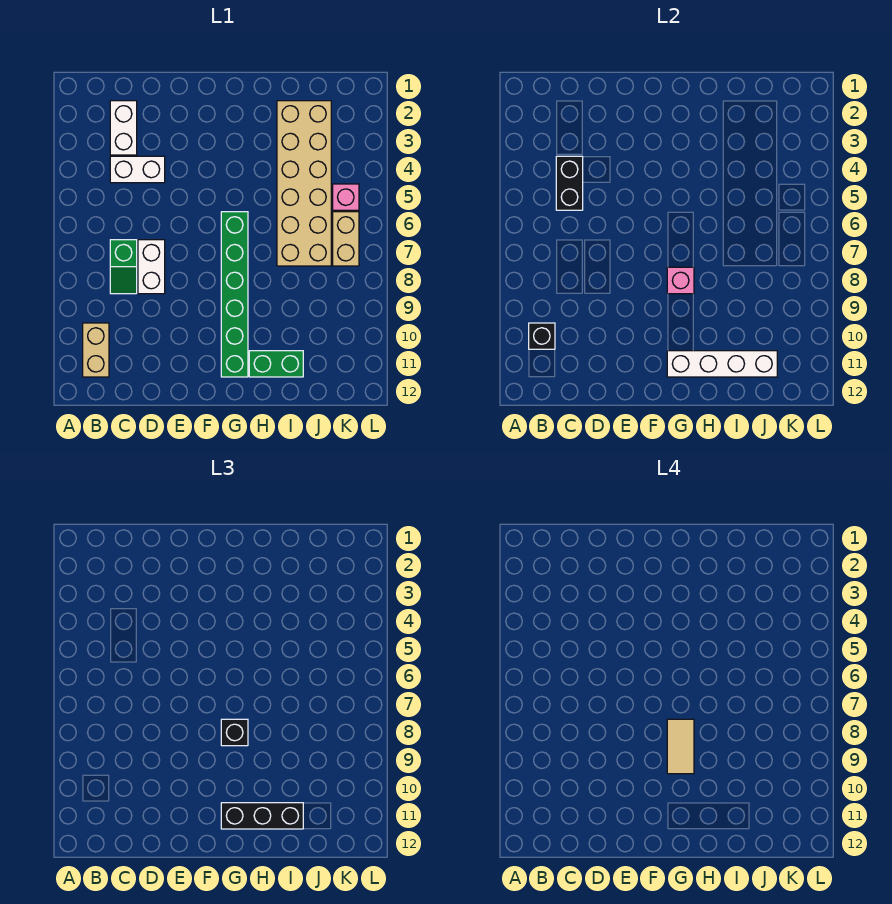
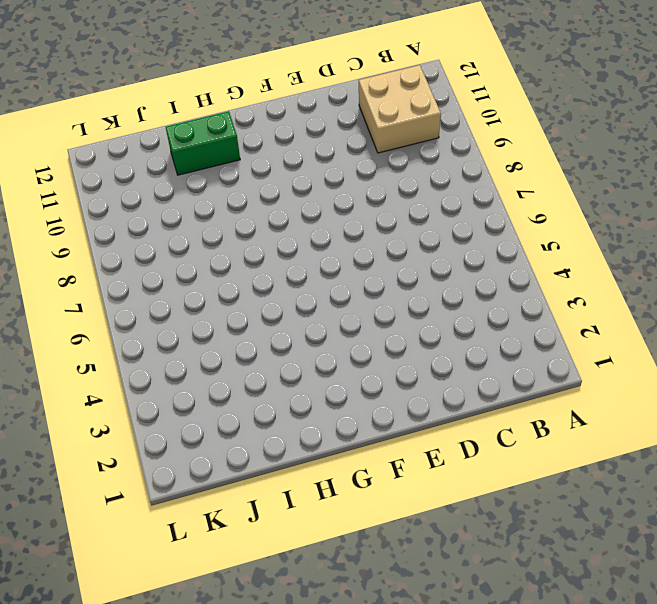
tan 2x2 brick [359,65,441,153] -> tan 1x2 brick [83,323,109,377]
none -> white 1x2 brick [110,101,137,155]
none -> white 1x2 brick [110,156,165,183]
none -> green 1x2 slope [110,240,137,294]

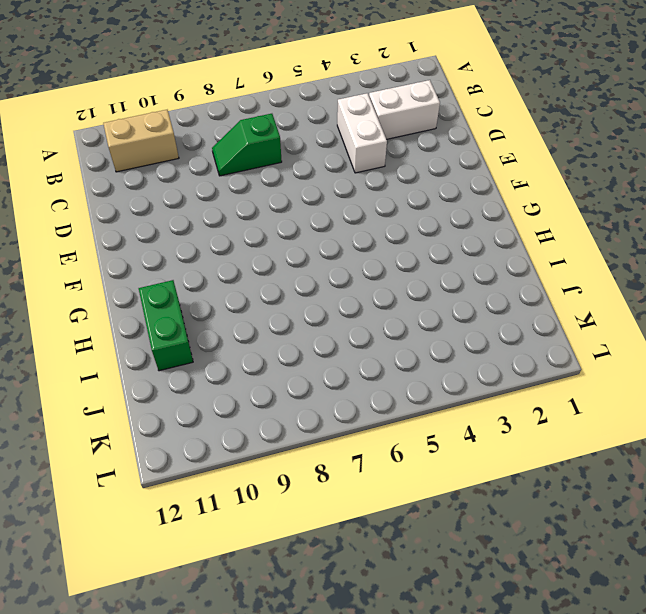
none -> white 1x2 brick [138,240,165,294]
none -> green 1x6 brick [221,212,248,377]
none -> tan 2x6 brick [277,101,331,266]

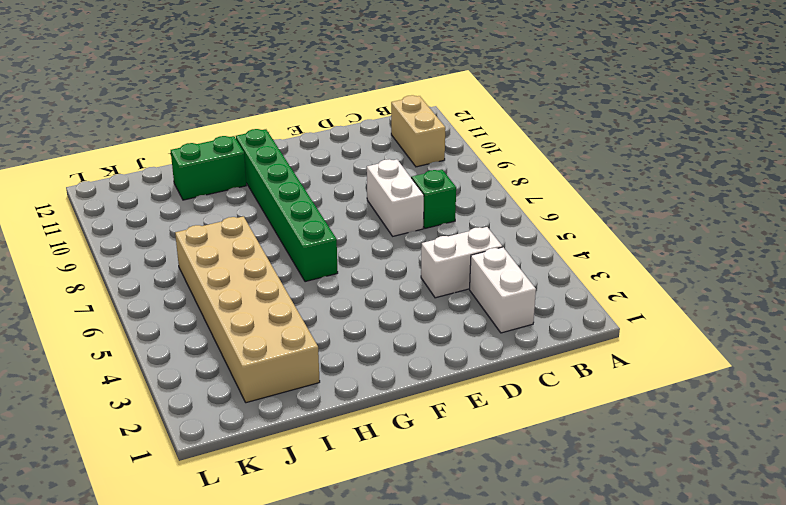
none -> pink 1x1 brick [333,184,359,210]
none -> tan 1x2 brick [333,212,359,266]
none -> black 1x1 brick [529,323,555,349]

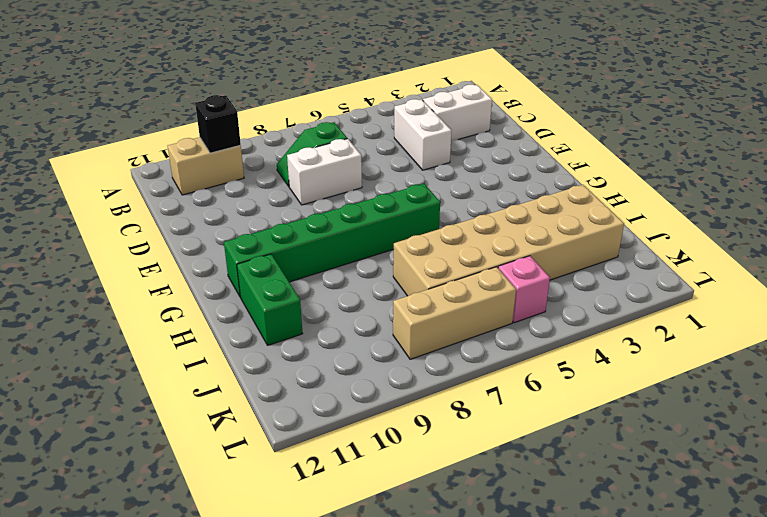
tan 1x3 brick [393,267,516,359] -> tan 1x2 brick [333,212,359,266]
none -> black 1x2 brick [556,156,583,210]
none -> pink 1x1 brick [667,267,694,294]
none -> white 1x4 brick [667,351,777,377]

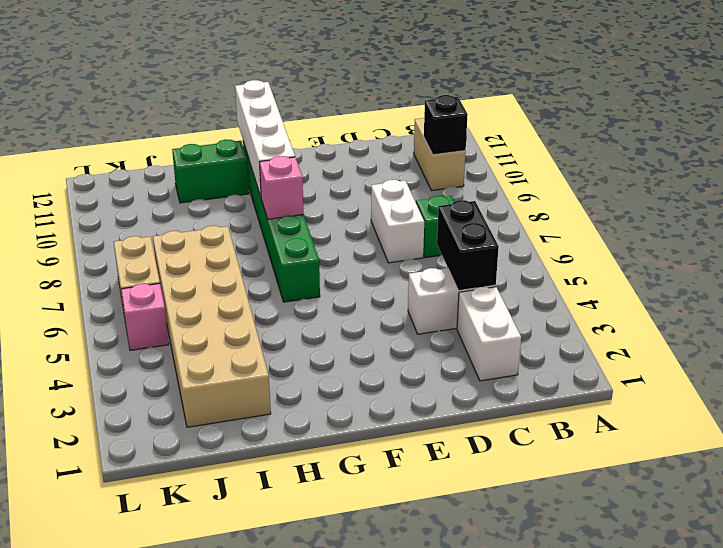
white 1x4 brick [235,80,295,197] -> white 1x4 brick turned to [667,351,777,377]
none -> black 1x1 brick [221,719,248,746]
none -> black 1x3 brick [221,803,303,829]
none -> tan 1x2 tile [667,719,694,774]

